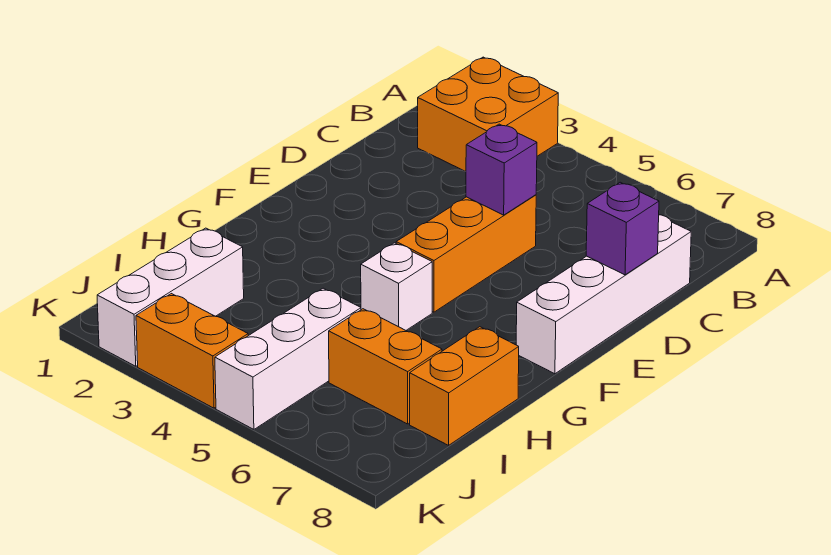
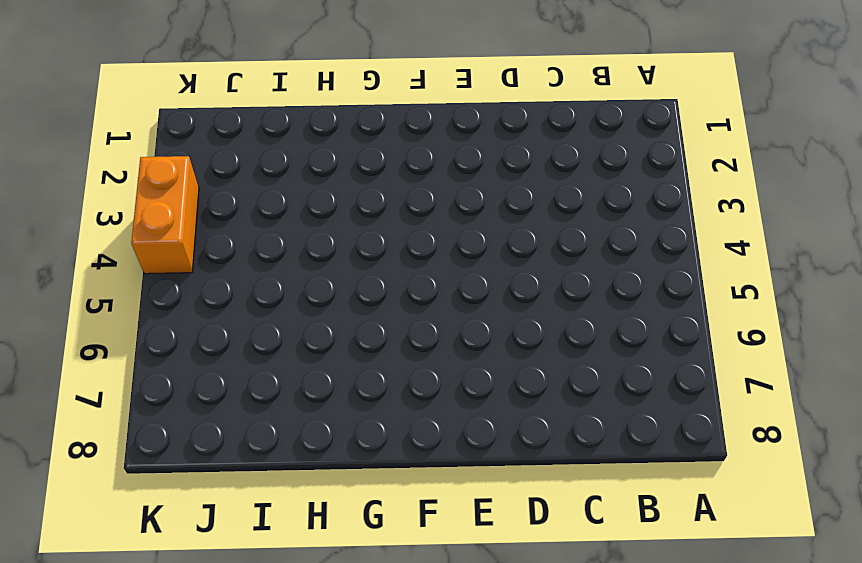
none -> orange 2x2 brick [418,57,558,172]
none -> white 1x4 brick [516,215,691,374]

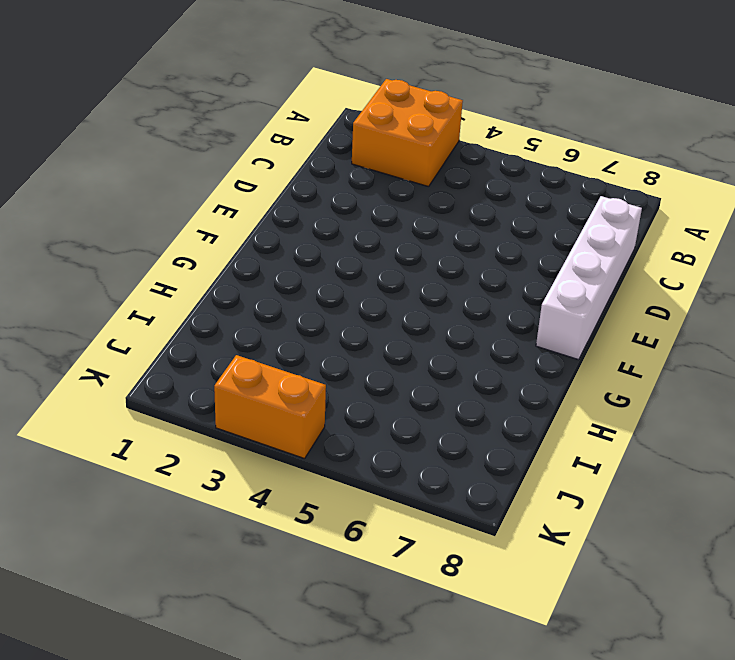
none -> orange 1x3 brick [396,195,536,312]
none -> white 1x1 brick [361,243,432,330]

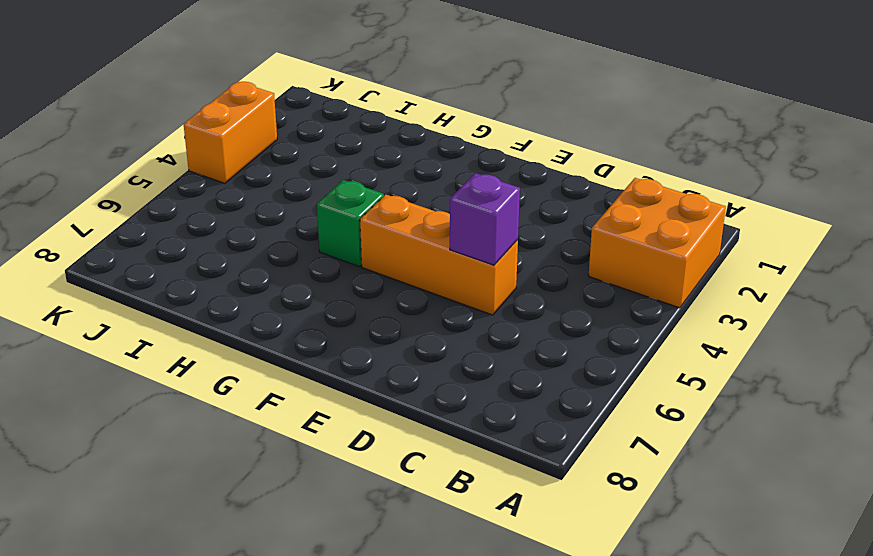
green 1x1 brick [317,180,384,267] -> white 1x1 brick [361,243,432,330]
none -> white 1x4 brick [516,215,691,374]
none -> orange 1x2 brick [410,327,519,445]

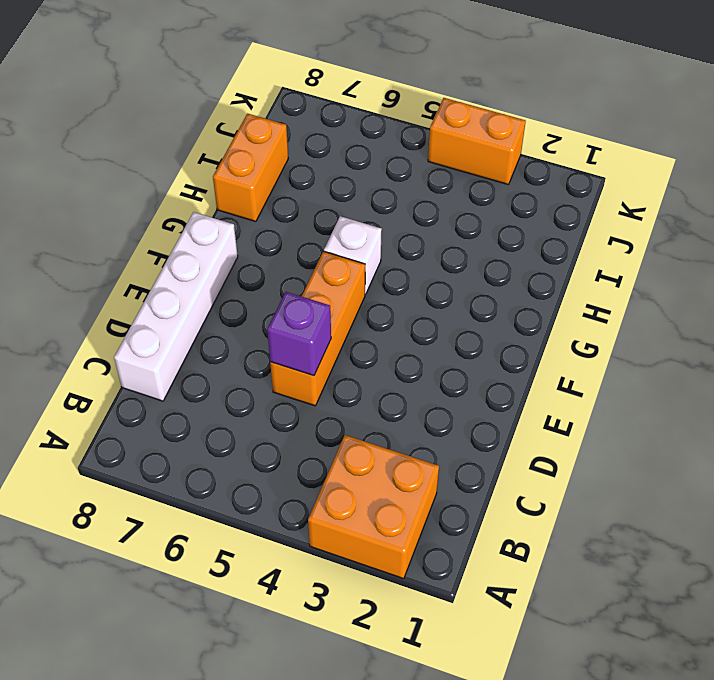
none -> white 1x3 brick [97,228,244,366]
none -> white 1x3 brick [215,288,361,429]

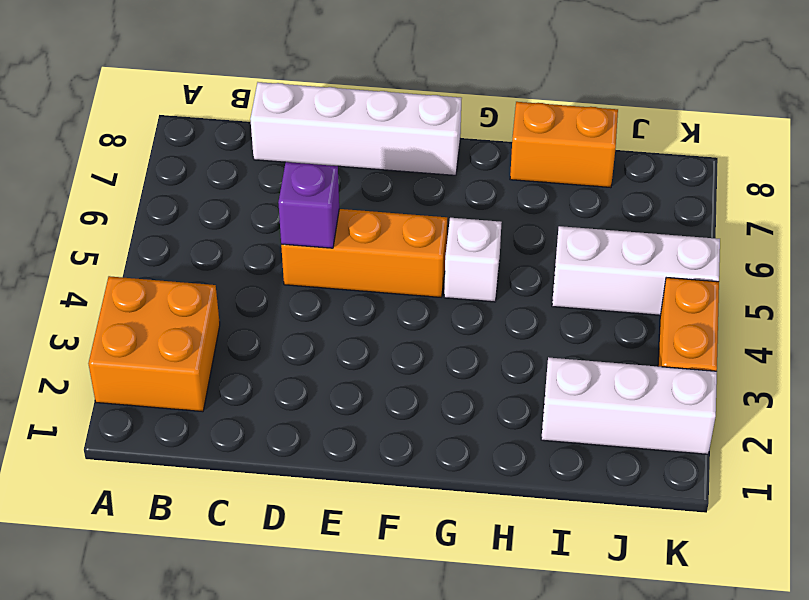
none -> orange 1x2 brick [329,309,442,424]
none -> purple 1x1 brick [586,182,659,275]

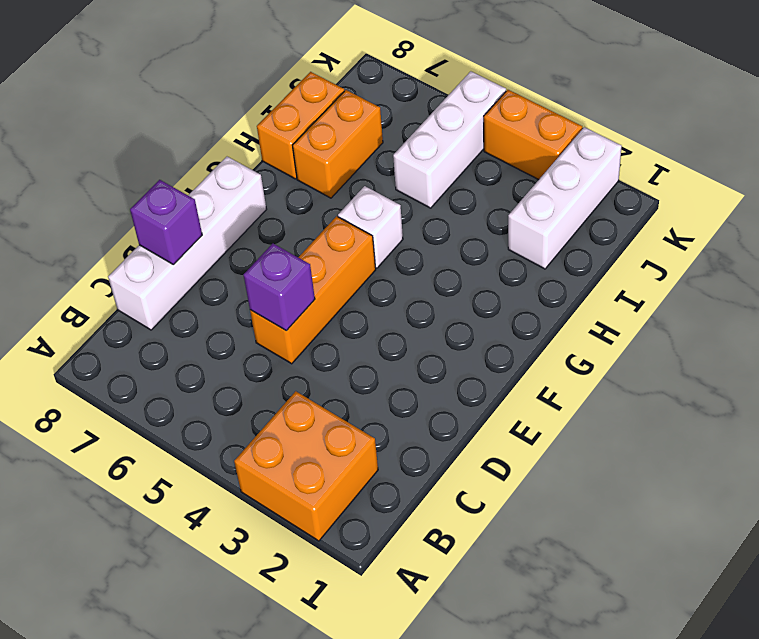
orange 1x2 brick [292,90,383,198] -> orange 1x2 brick turned to [329,309,442,424]

